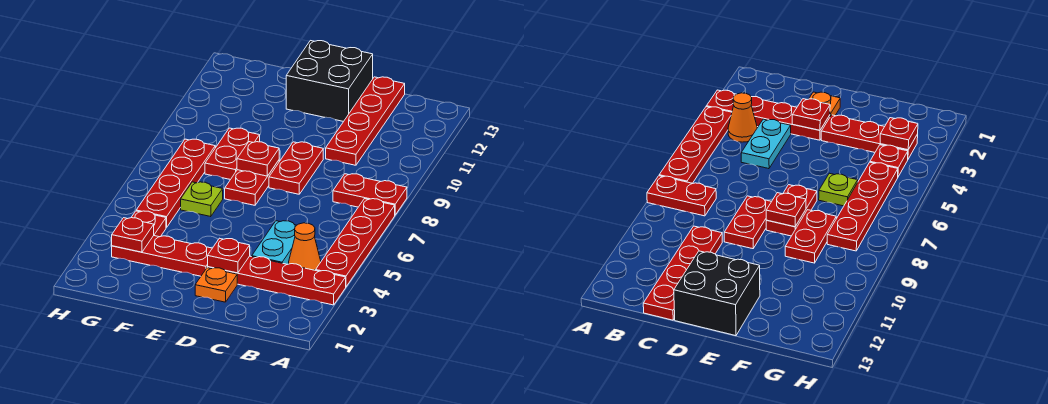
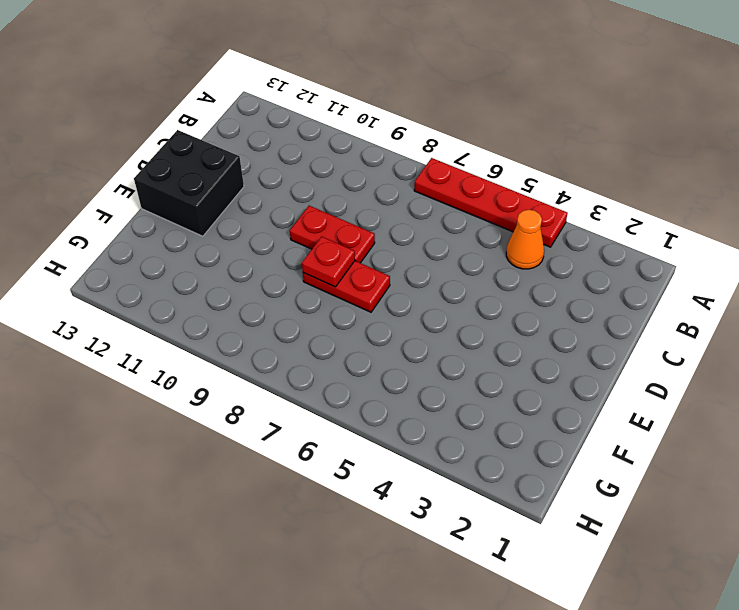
none -> red 1x4 plate [208,256,346,305]
none -> red 1x2 plate [333,174,407,215]
none -> cyan 1x2 plate [252,221,297,264]

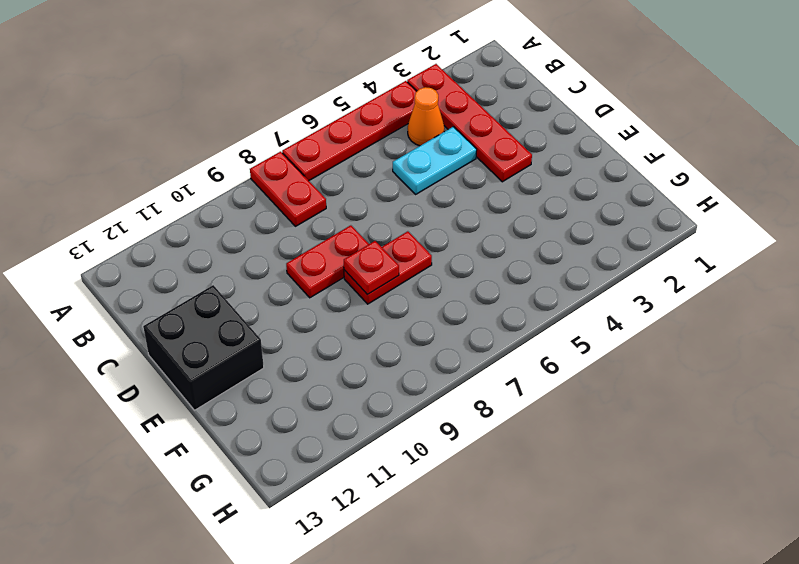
none -> red 1x4 plate [326,77,405,165]
none -> orange 1x1 plate [195,268,237,302]
none -> red 1x3 plate [112,236,212,276]

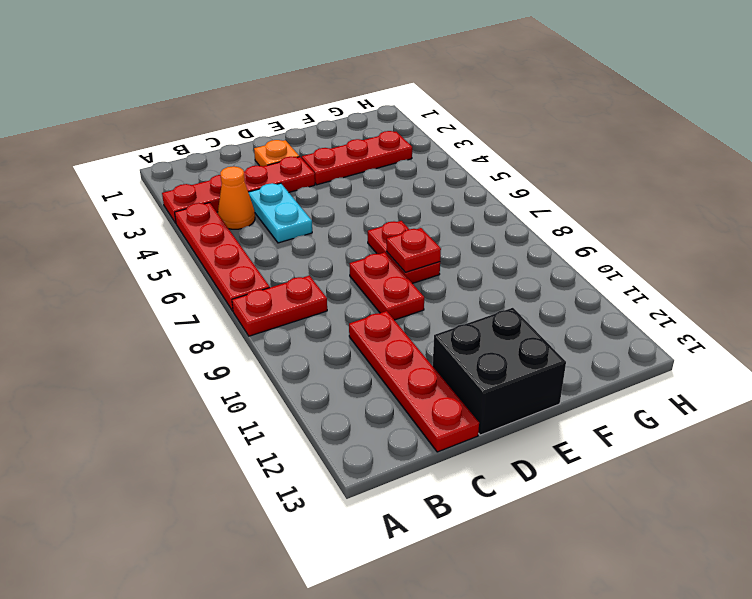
none -> lime 1x1 plate [181,182,223,217]
none -> red 1x2 plate [205,128,260,180]
none -> red 1x1 plate [131,211,166,237]

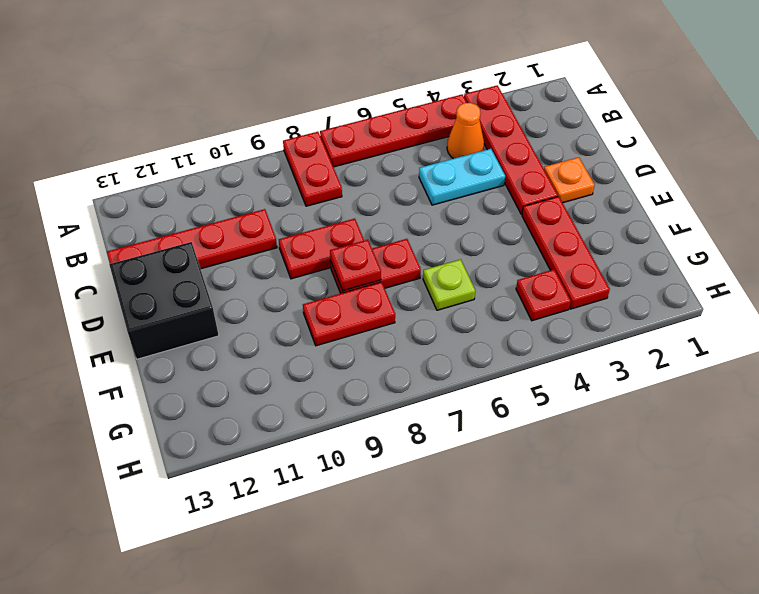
none -> red 1x4 plate [136,139,215,228]
none -> red 1x1 plate [208,238,250,273]
none -> red 1x1 plate [112,218,154,252]

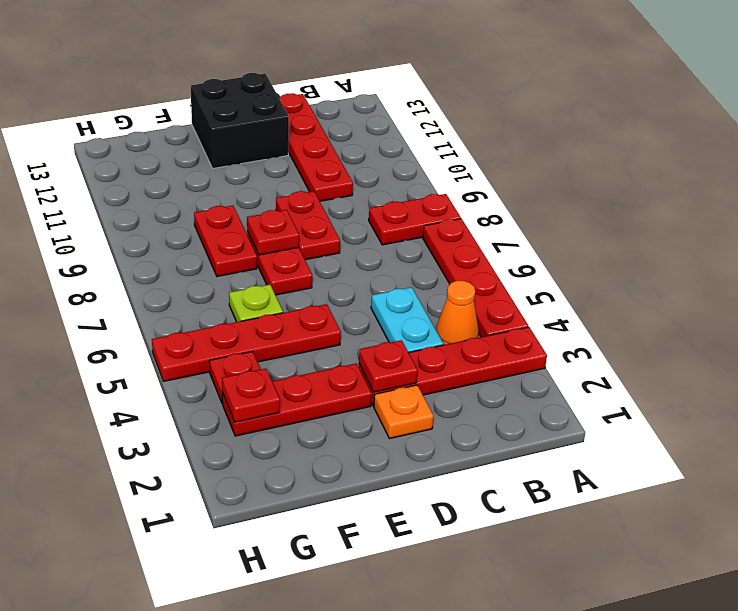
red 1x4 plate [152,304,341,381] -> red 1x4 plate turned to [136,139,215,228]

